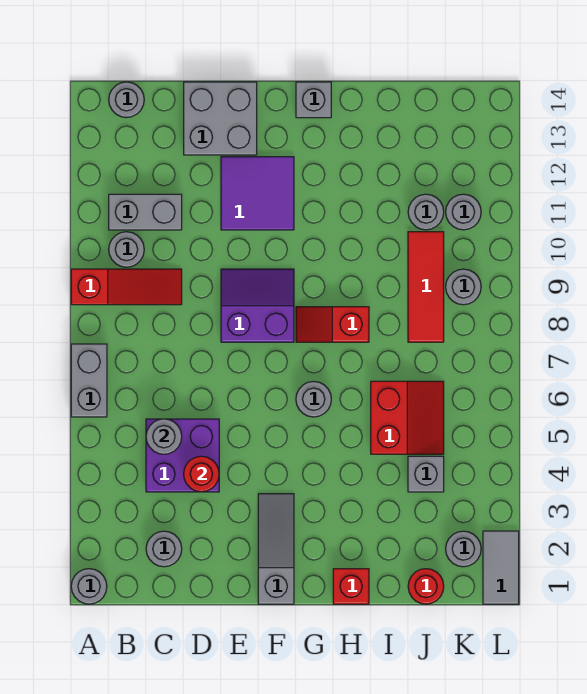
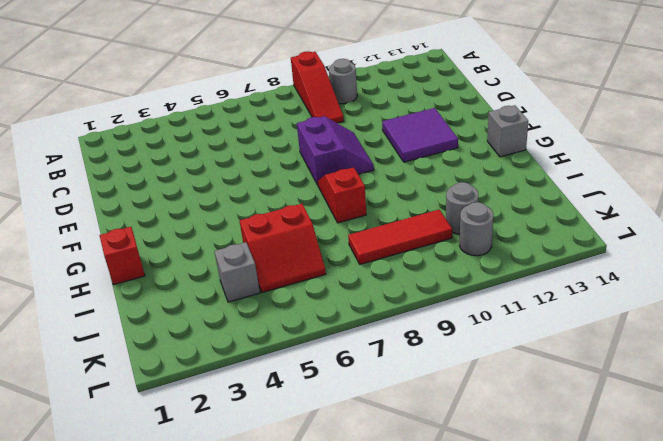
none -> grey 1x1 round brick [71,569,107,604]
none -> grey 1x2 brick [71,344,107,417]
none -> grey 1x2 brick [109,194,182,230]

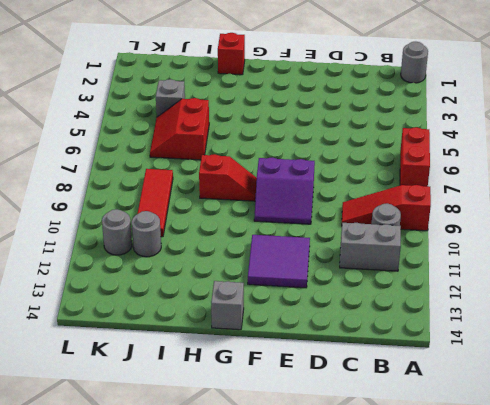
red 1x2 brick [400,127,430,186] -> grey 1x2 brick [71,344,107,417]
none -> grey 1x1 round brick [109,82,144,118]
none -> grey 1x1 round brick [146,531,182,567]
none -> purple 2x2 brick [146,419,219,492]

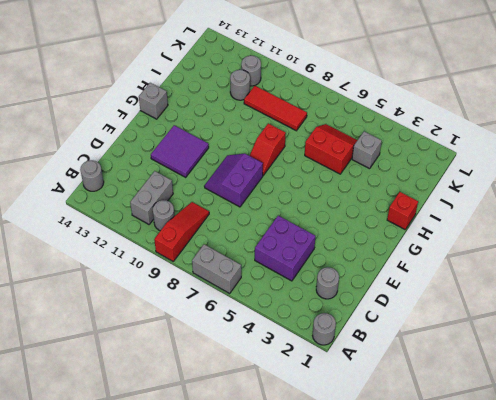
none -> grey 2x2 brick [184,82,257,155]
none -> grey 1x3 slope [258,494,294,604]
none -> grey 1x1 round brick [296,381,331,417]

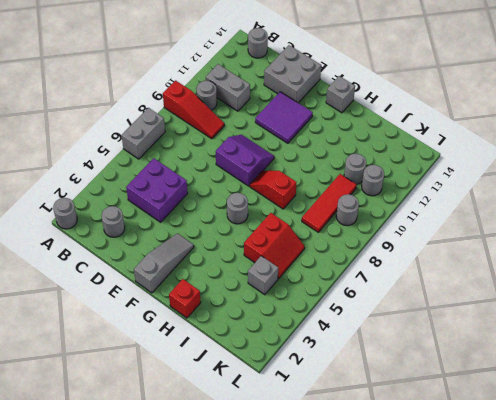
none -> red 1x1 round brick [408,569,444,604]
none -> grey 1x1 round brick [446,531,481,567]
none -> grey 1x2 tile [483,531,519,604]

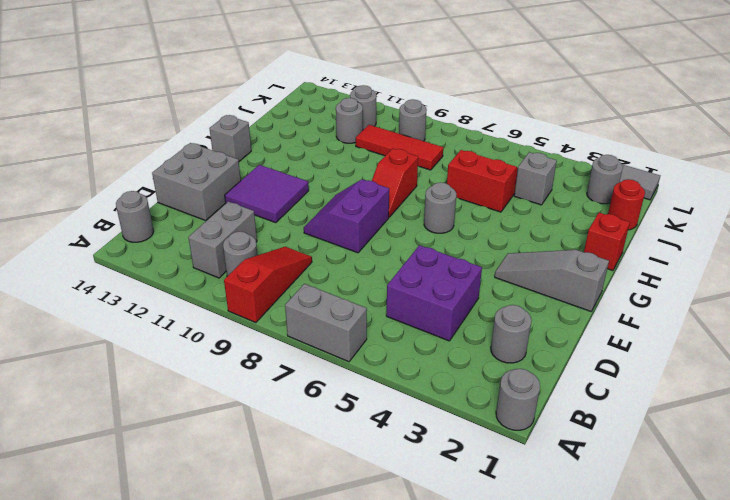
none -> grey 1x1 round brick [146,419,182,454]
none -> red 1x1 round brick [184,456,219,492]

